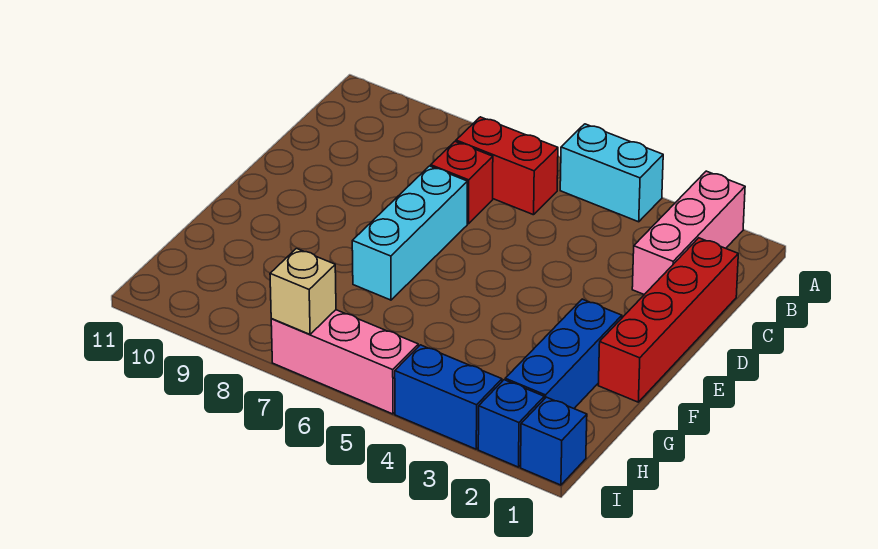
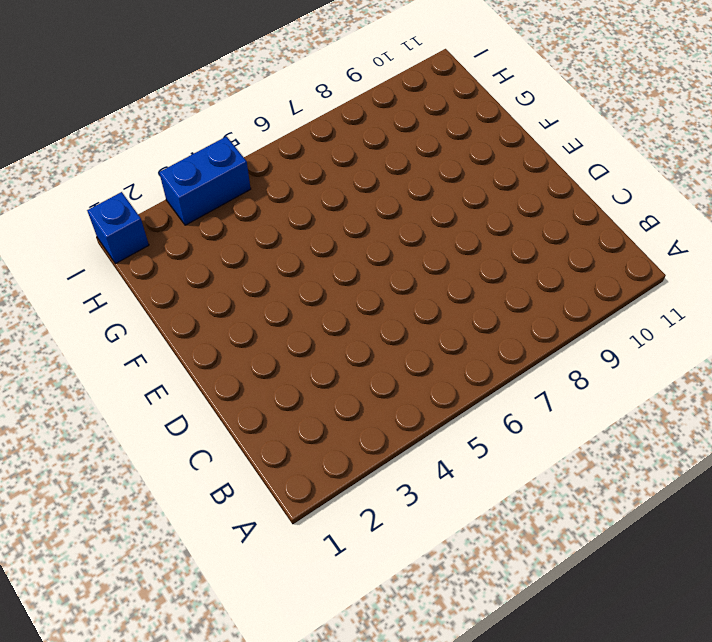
none -> pink 1x3 brick [632,171,745,294]
none -> cyan 1x2 brick [560,124,663,222]
none -> red 1x2 brick [456,117,558,215]

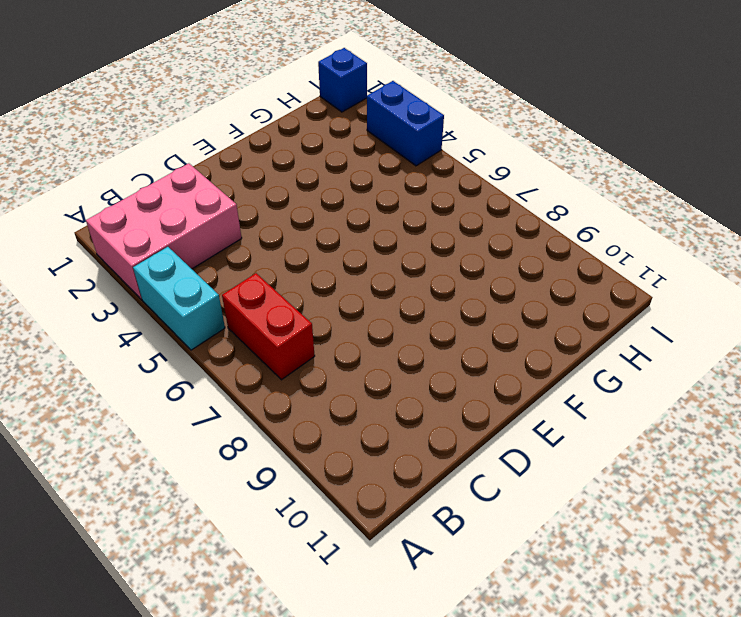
pink 2x3 brick [86,163,242,300] -> pink 1x3 brick [632,171,745,294]
none -> red 1x4 brick [598,238,738,402]
none -> red 1x1 brick [431,142,493,224]
none -> cyan 1x3 brick [352,166,467,300]

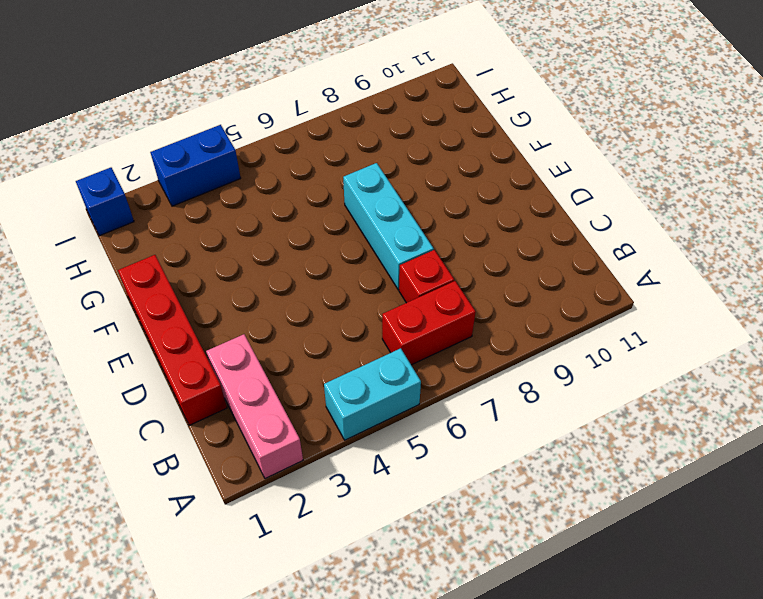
none -> blue 1x3 brick [505,299,622,408]
none -> blue 1x1 brick [478,380,544,467]
none -> pink 1x3 brick [271,310,418,414]

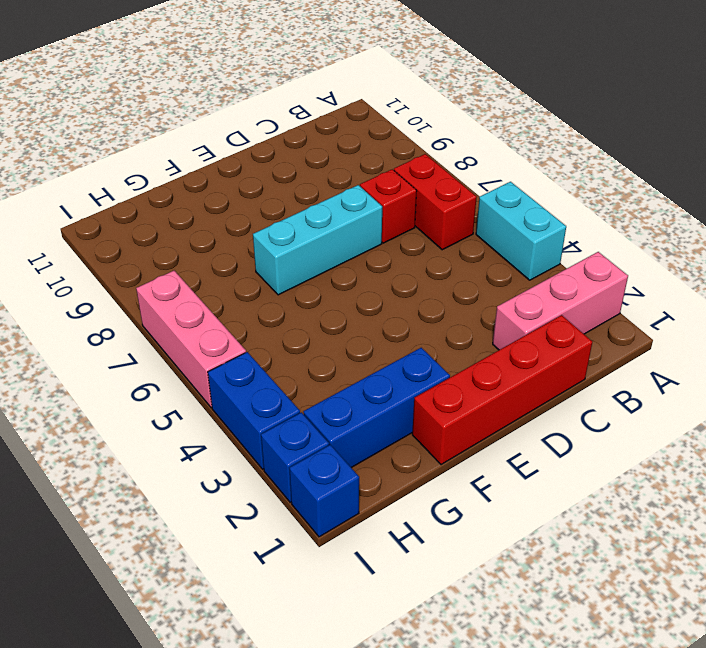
none -> tan 1x1 brick [270,249,336,334]

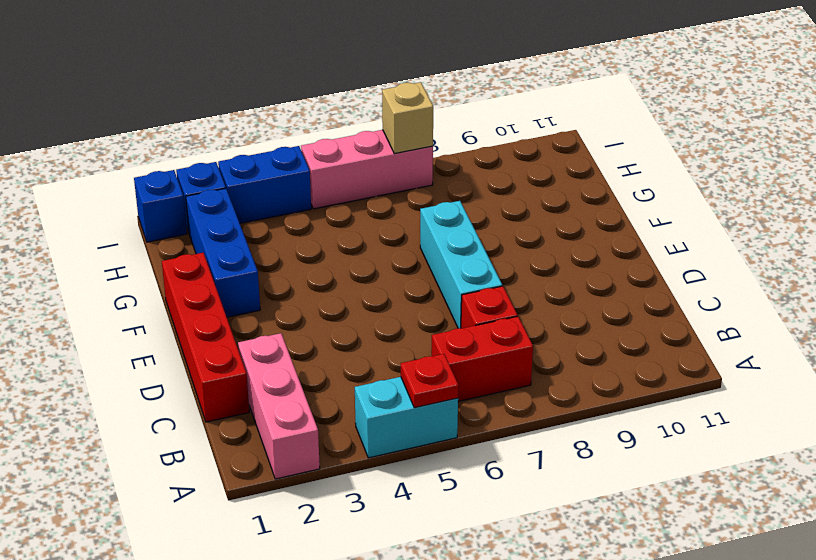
red 1x1 plate [401,354,458,408] -> none

